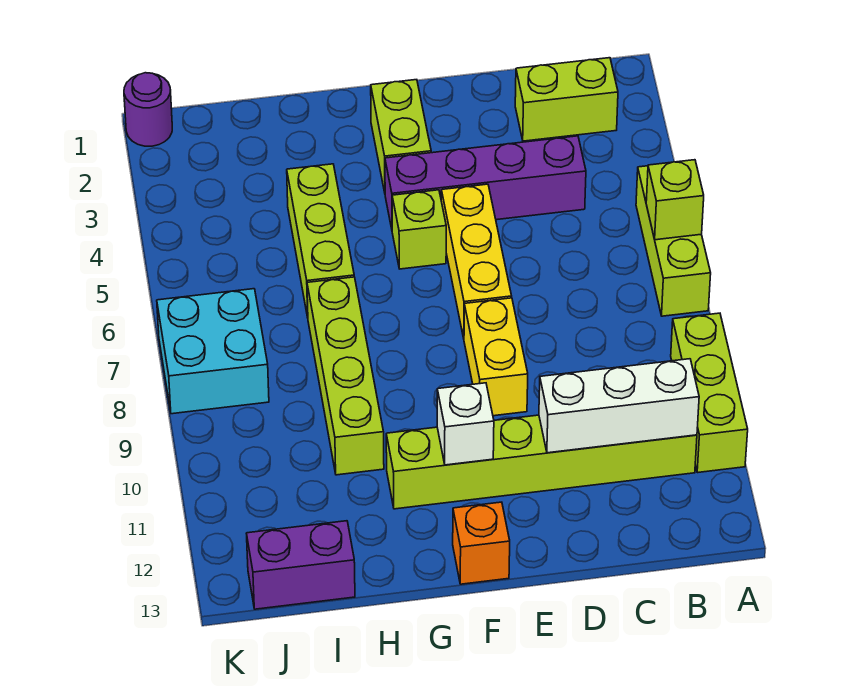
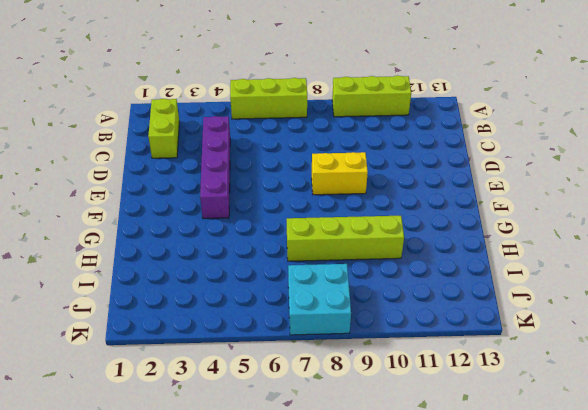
none -> lime 1x6 brick [386,415,697,509]
none -> yellow 1x3 brick [441,184,512,338]
none -> lime 1x2 brick [371,80,431,192]

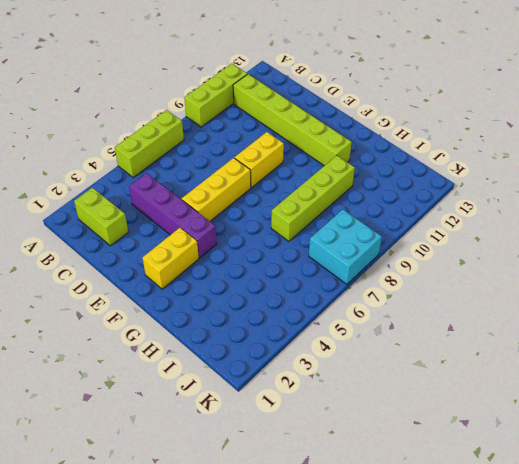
yellow 1x2 brick [142,228,199,289] -> lime 1x2 brick [371,80,431,192]
none -> lime 1x1 brick [392,190,446,269]
none -> orange 1x1 brick [453,502,510,584]
none -> lime 1x3 brick [287,164,354,317]

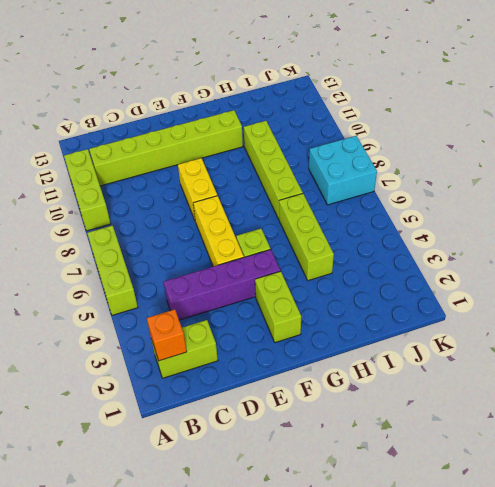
orange 1x1 brick [147,309,187,361] -> orange 1x1 brick moved to [453,502,510,584]
none -> purple 1x2 brick [246,521,355,609]
none -> purple 1x1 round brick [124,73,172,146]
none -> lime 1x1 brick [646,160,704,240]

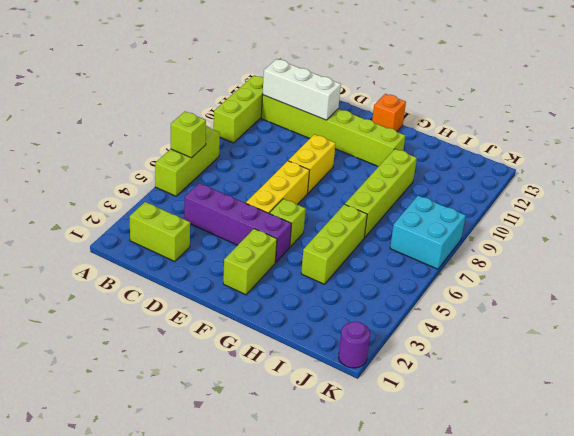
none -> purple 1x2 brick [246,521,355,609]
none -> white 1x1 brick [437,383,494,465]

